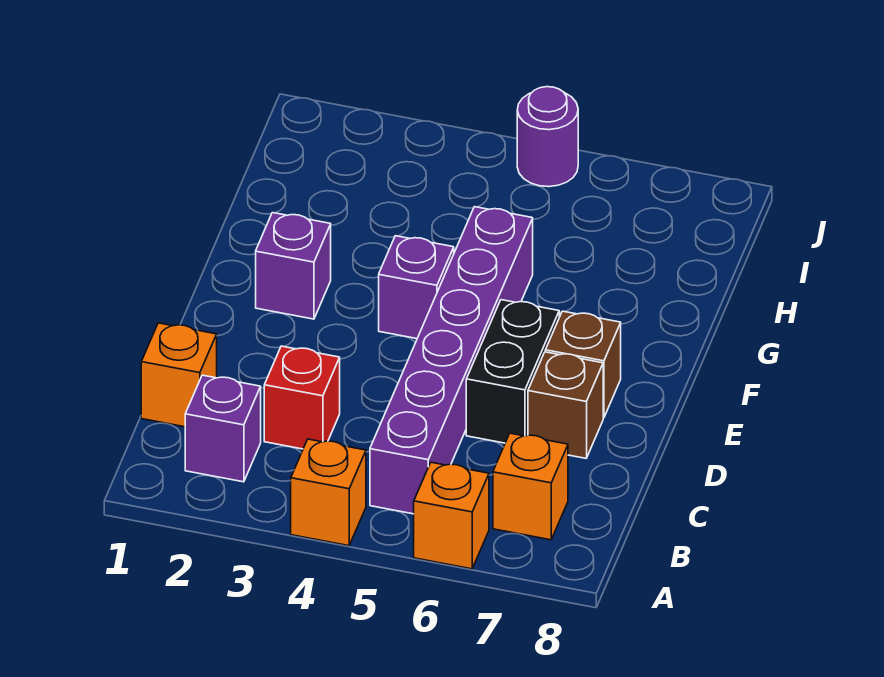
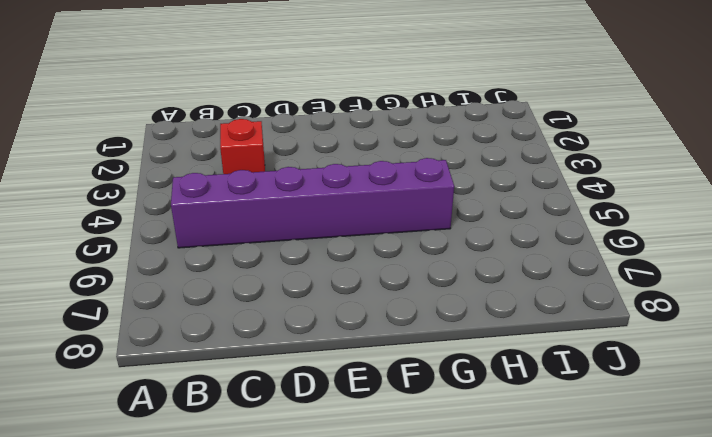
none -> orange 1x1 brick [291,439,366,546]
none -> orange 1x1 brick [414,462,489,569]
none -> purple 1x1 brick [185,375,261,482]

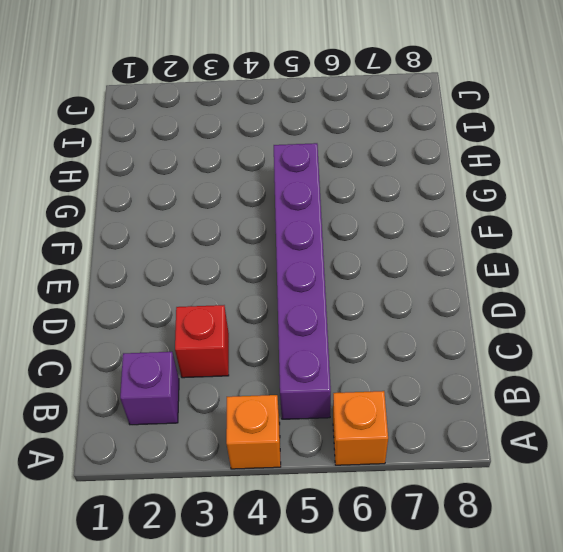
none -> orange 1x1 brick [493,433,568,540]
none -> orange 1x1 brick [141,323,217,427]
none -> black 1x2 brick [466,300,559,443]

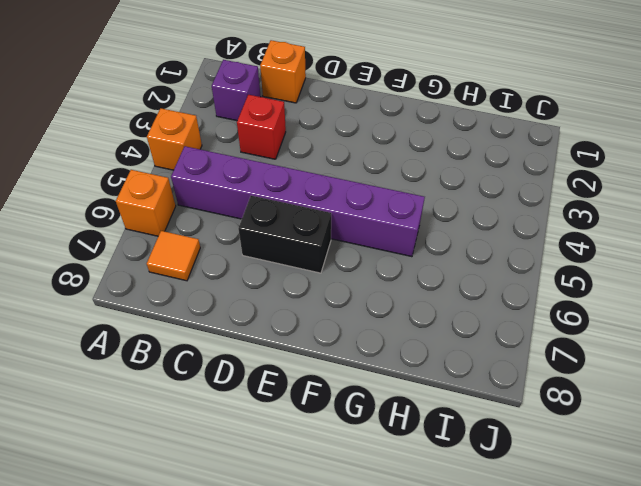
orange 1x1 tile [147,231,200,281] -> orange 1x1 brick [493,433,568,540]
none -> brown 1x1 brick [528,352,603,458]
none -> brown 1x1 brick [545,311,621,418]
none -> purple 1x1 brick [256,213,331,319]

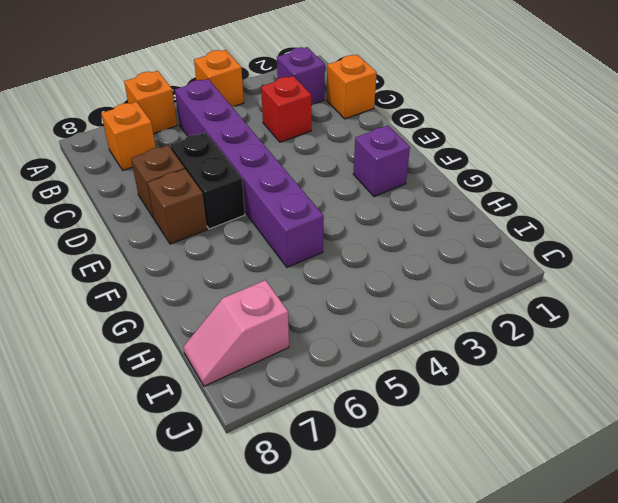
pink 1x2 slope [183,280,289,386] -> none
none -> purple 1x1 brick [379,236,454,339]
none -> purple 1x1 round brick [517,87,578,187]

